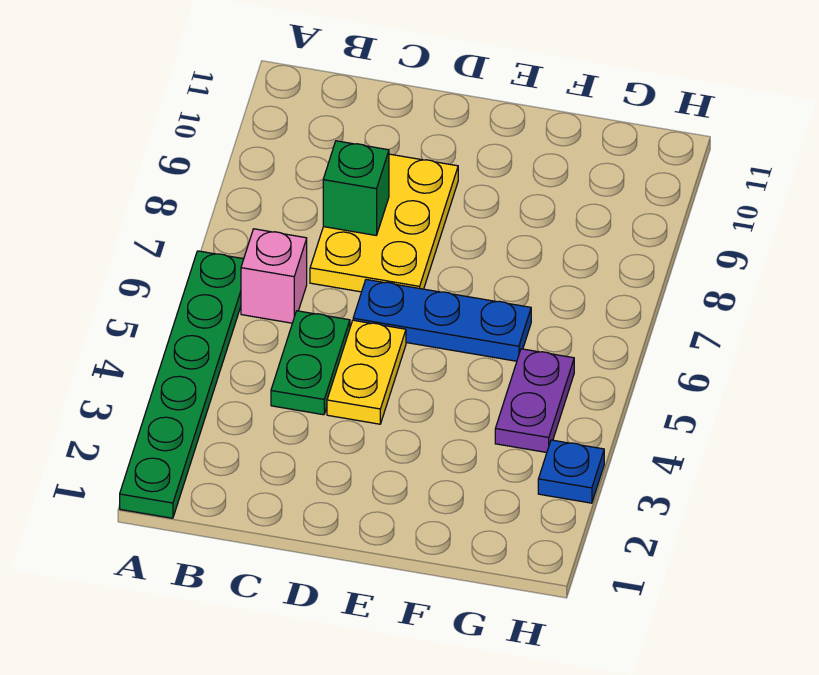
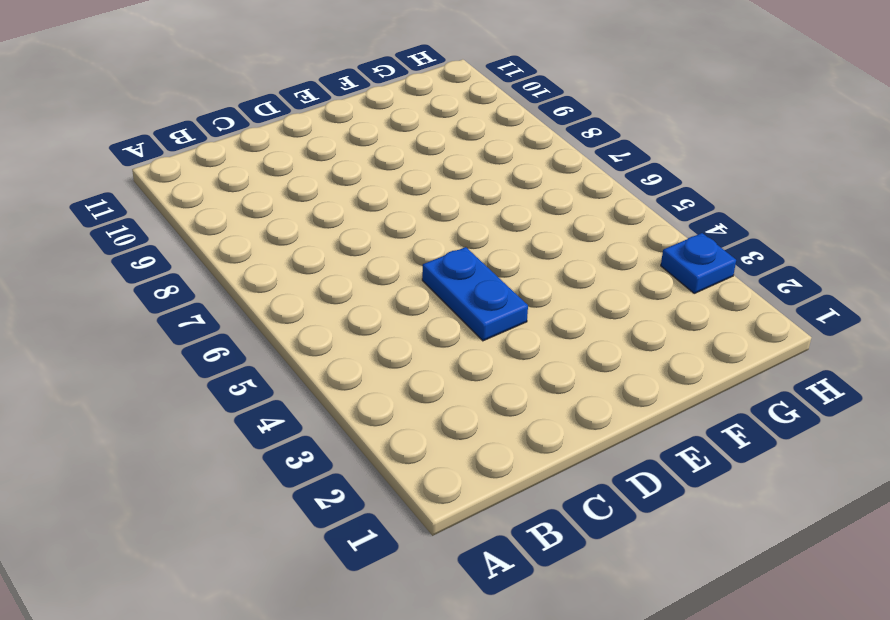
blue 1x2 plate [422,247,528,341] -> yellow 1x2 plate [327,320,406,424]
none -> green 1x6 plate [120,251,244,518]
none -> pink 1x1 brick [241,229,307,323]

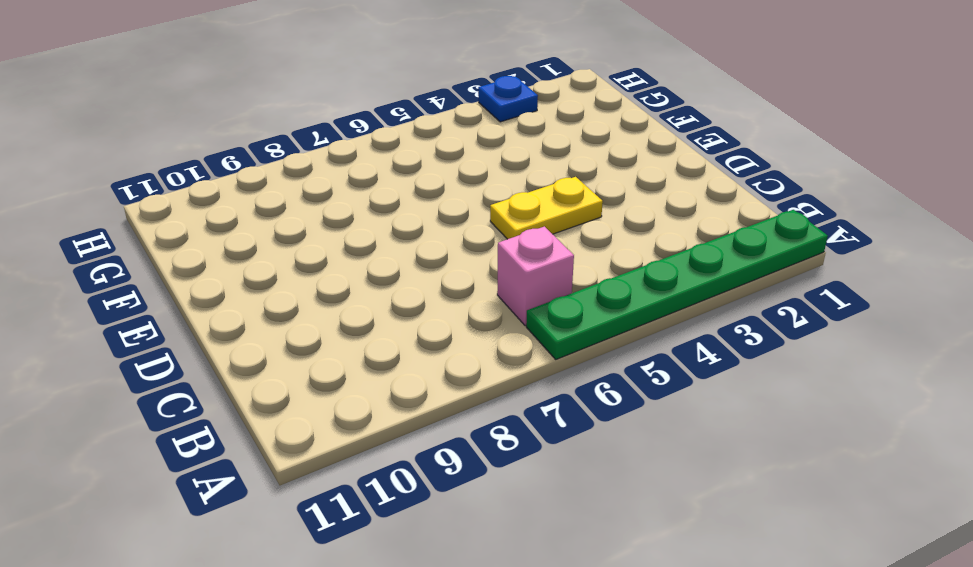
none -> green 1x2 plate [271,311,350,415]
none -> yellow 2x3 plate [310,154,458,292]

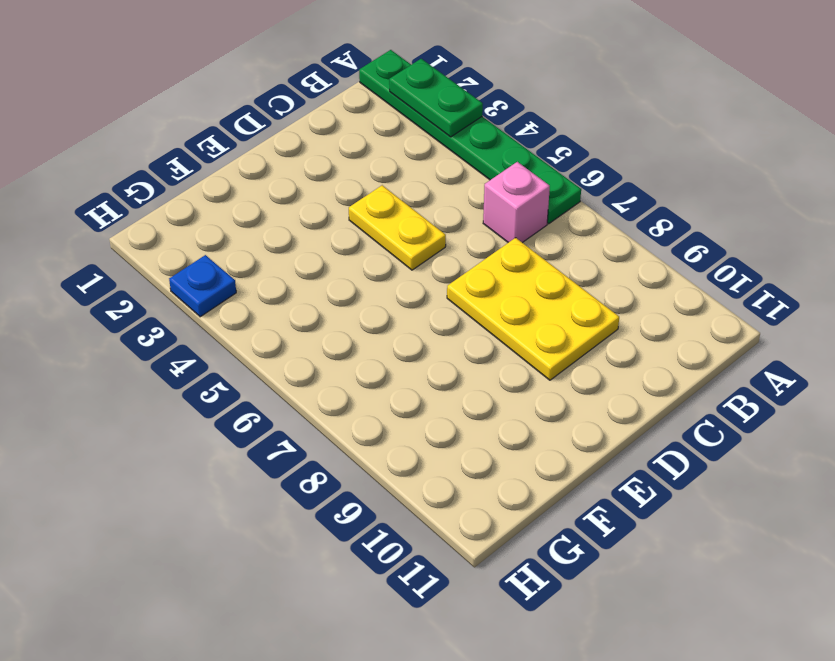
green 1x2 plate [389,59,483,137] -> green 1x2 plate moved to [271,311,350,415]
none -> blue 1x3 plate [353,280,531,361]
none -> purple 1x2 plate [495,349,574,452]

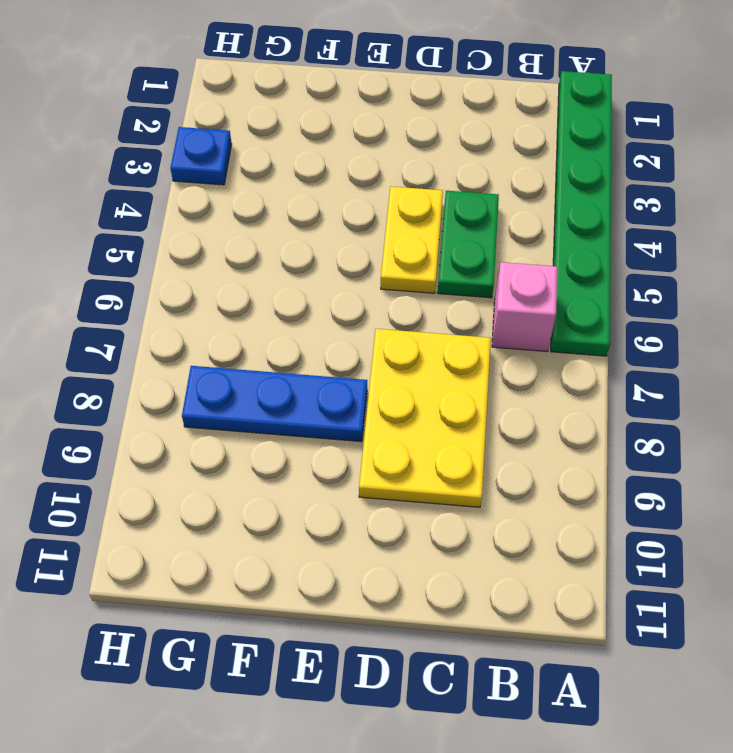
blue 1x3 plate [182,366,367,442] -> blue 1x3 plate moved to [353,280,531,361]
none -> purple 1x2 plate [495,349,574,452]
none -> green 1x1 brick [323,141,389,235]

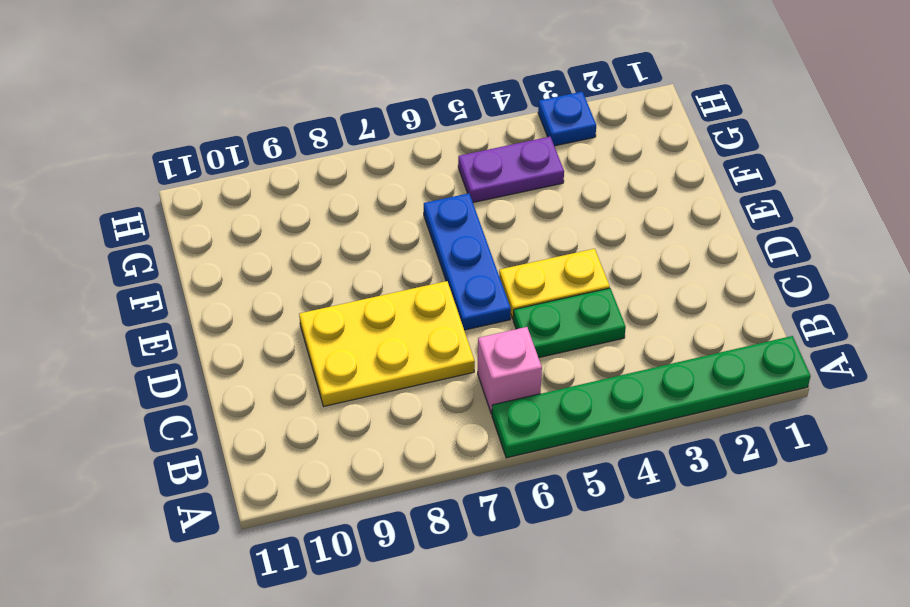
none -> green 1x1 brick [323,141,389,235]

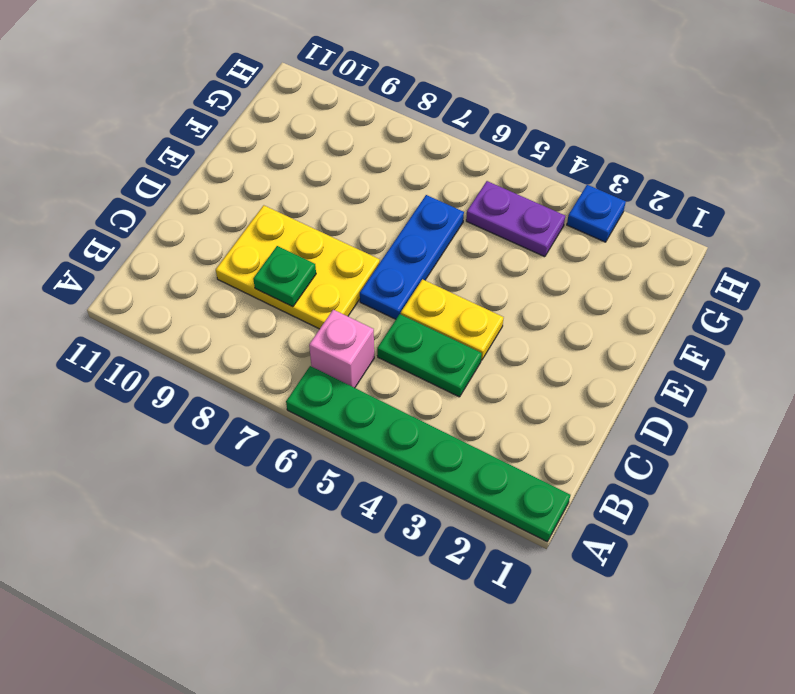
green 1x1 plate [253,246,316,307] -> green 1x1 brick [323,141,389,235]

